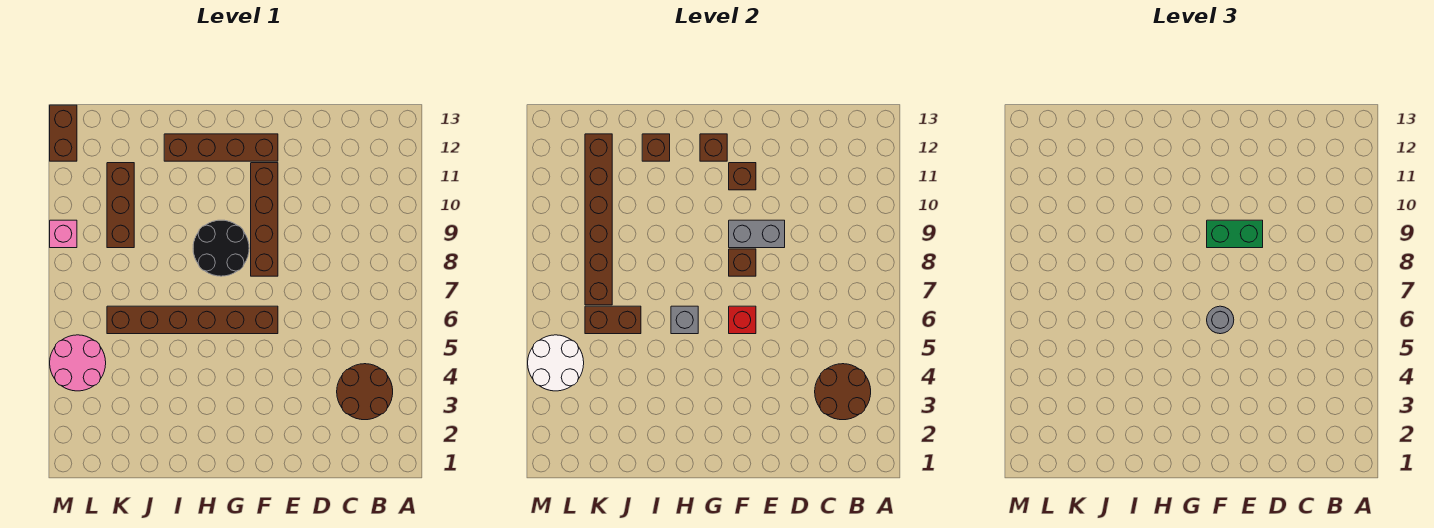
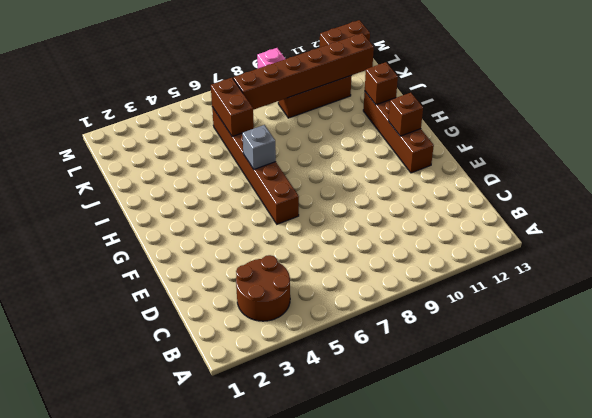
none -> brown 1x4 brick [251,163,278,276]
none -> black 2x2 round brick [193,220,249,276]
none -> pink 2x2 round brick [50,335,106,391]

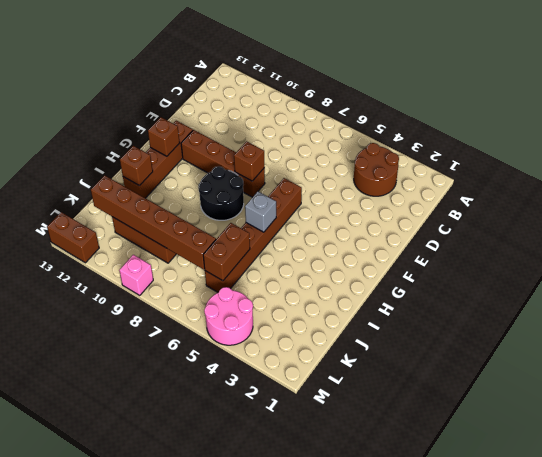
none -> brown 2x2 round brick [815,364,871,420]
none -> grey 1x2 brick [729,220,785,248]
none -> red 1x1 brick [729,306,756,334]

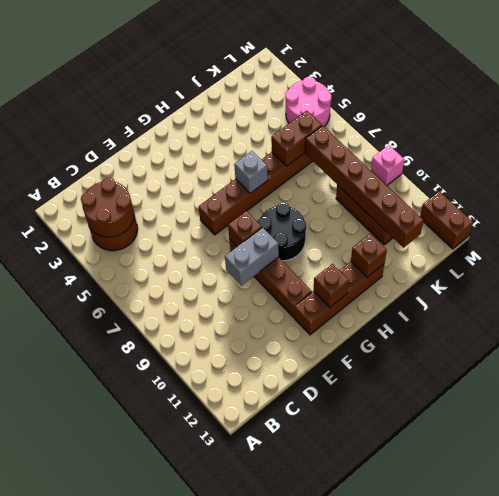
none -> red 1x1 brick [729,306,756,334]
none -> brown 1x1 brick [729,163,756,190]
none -> white 2x2 round brick [528,335,584,391]

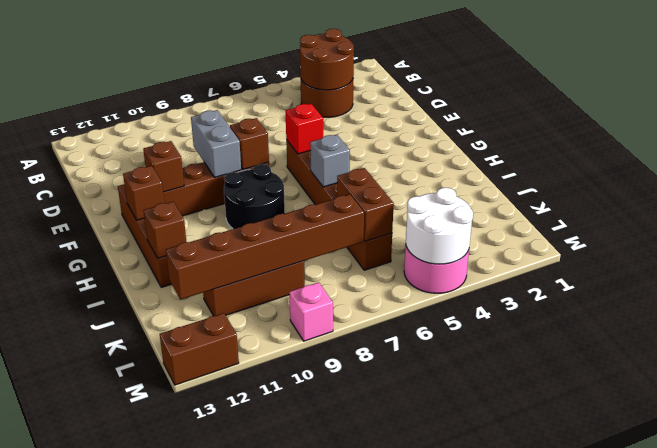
none -> green 1x2 brick [1207,220,1263,248]
none -> grey 1x1 round brick [1207,306,1234,334]

